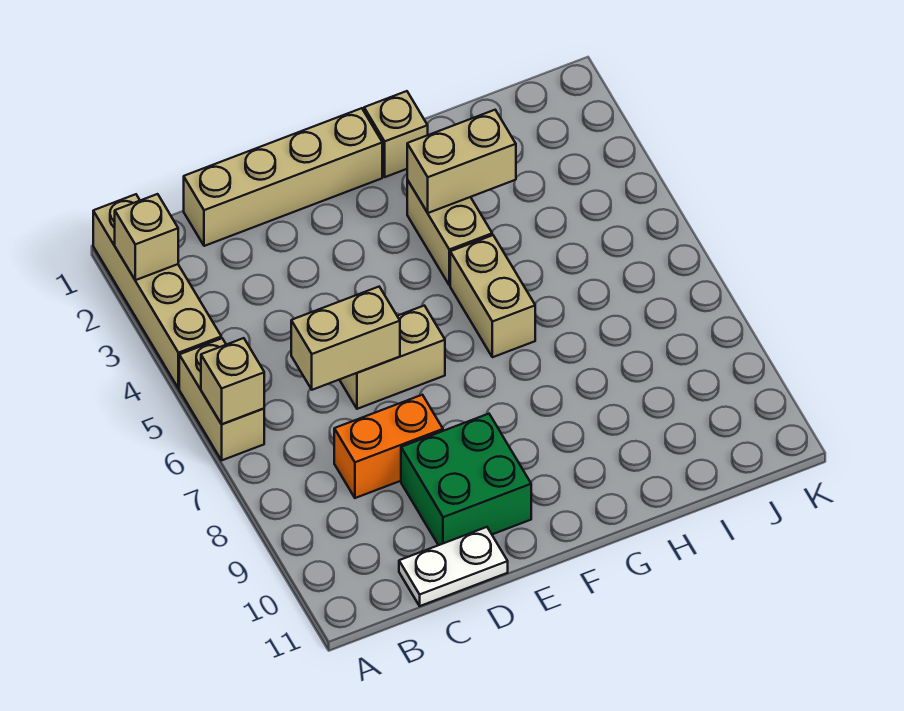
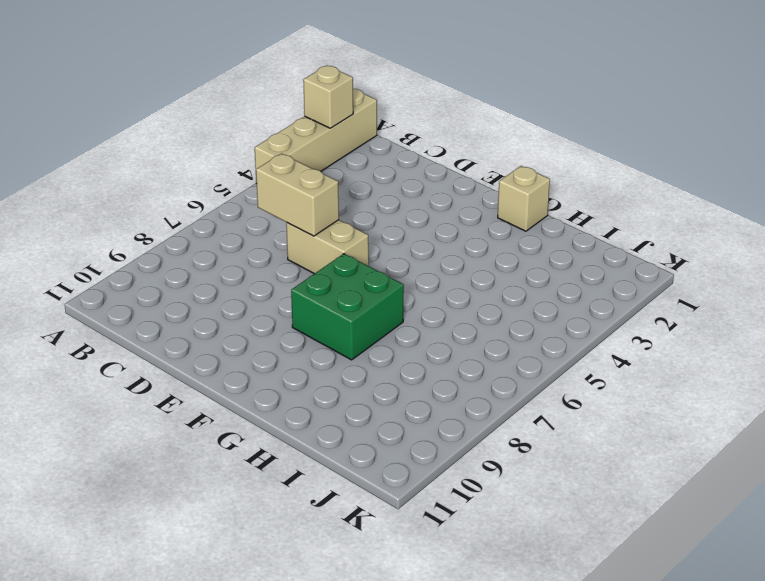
green 2x2 brick [291,254,404,360] -> green 2x2 brick moved to [401,414,531,545]
none -> tan 1x2 brick [179,338,264,460]
none -> tan 1x4 brick [184,108,382,246]
none -> orange 1x2 brick [334,395,443,498]

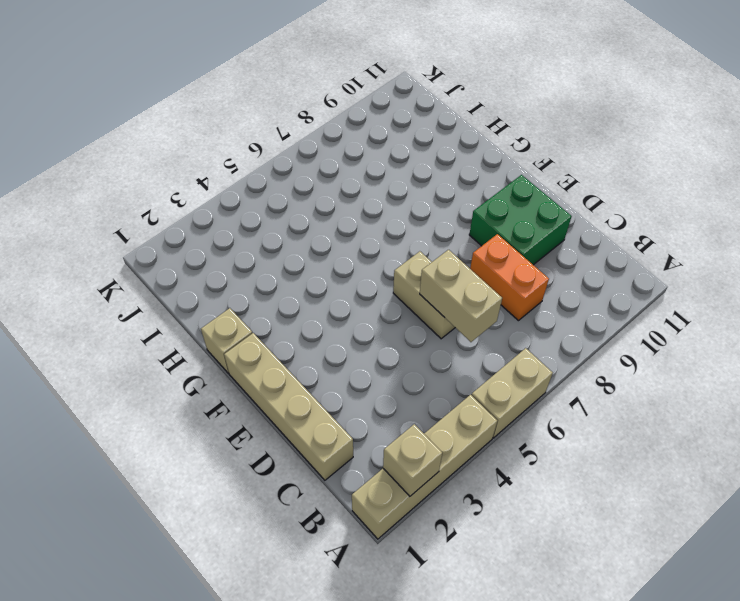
none -> white 1x2 plate [399,527,508,606]
none -> tan 1x2 brick [407,180,492,285]
none -> tan 1x2 brick [450,235,535,357]

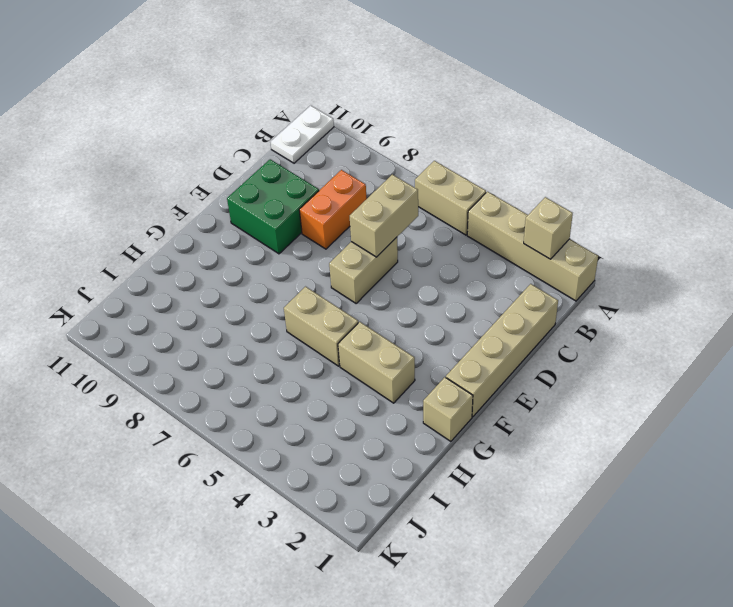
white 1x2 plate [271,105,334,163] -> white 1x2 plate moved to [399,527,508,606]
none -> tan 1x1 brick [201,338,264,424]
none -> tan 1x2 brick [407,110,516,213]

